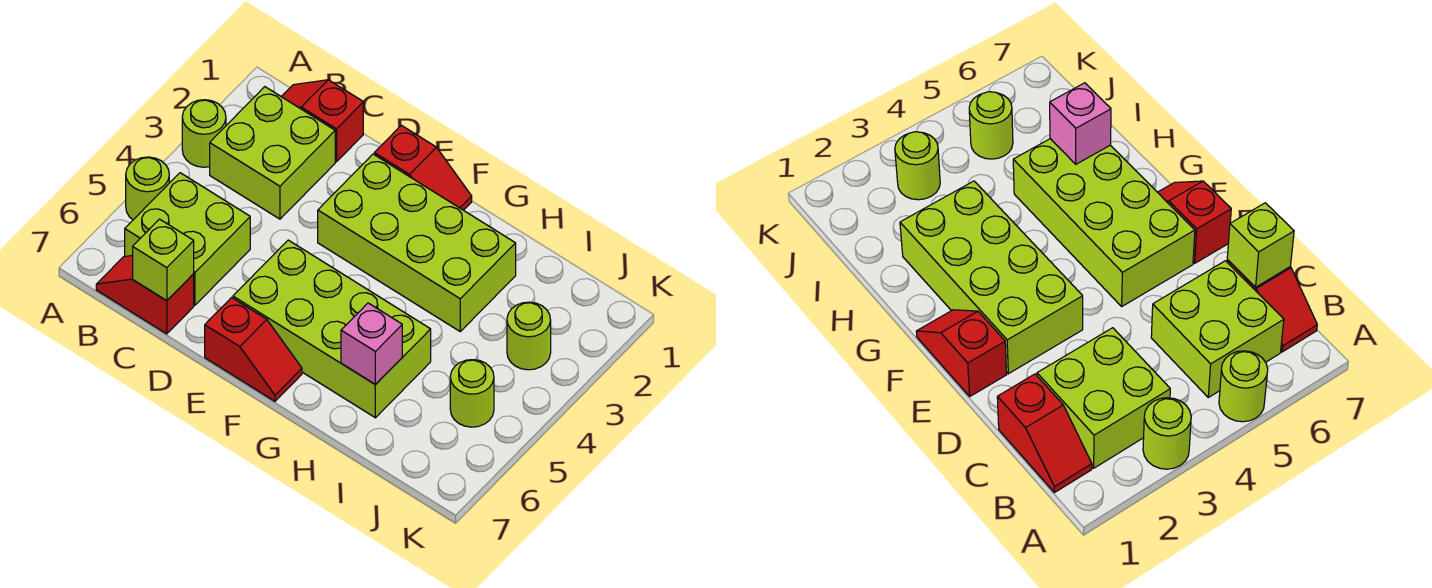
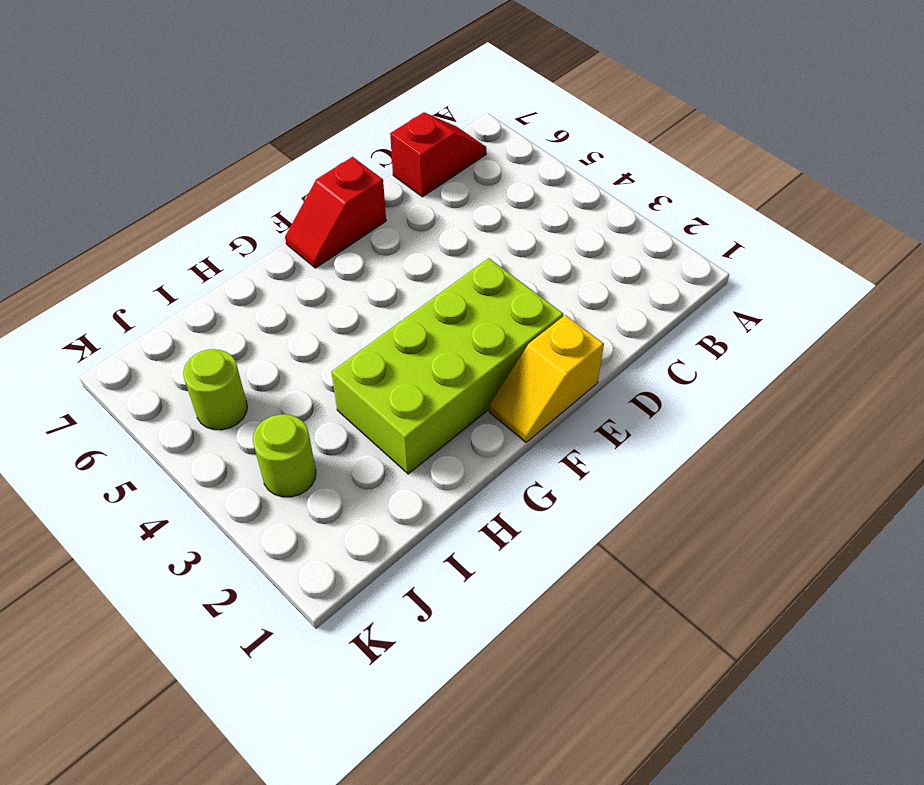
yellow 1x2 slope [489,315,604,442] -> red 1x2 slope [374,125,472,210]
none -> lime 1x1 round brick [182,100,226,167]
none -> lime 1x1 round brick [126,157,169,220]
none -> red 1x2 slope [281,80,363,162]

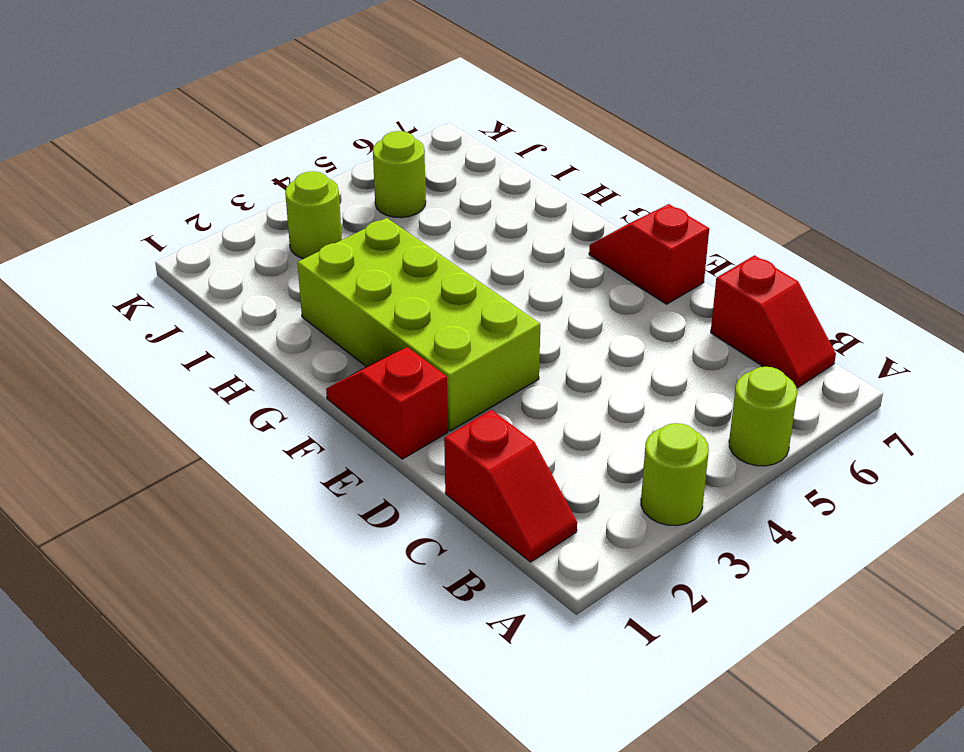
none -> lime 2x2 brick [210,87,335,219]
none -> lime 2x2 brick [125,173,250,305]
none -> lime 2x4 brick [233,240,431,418]

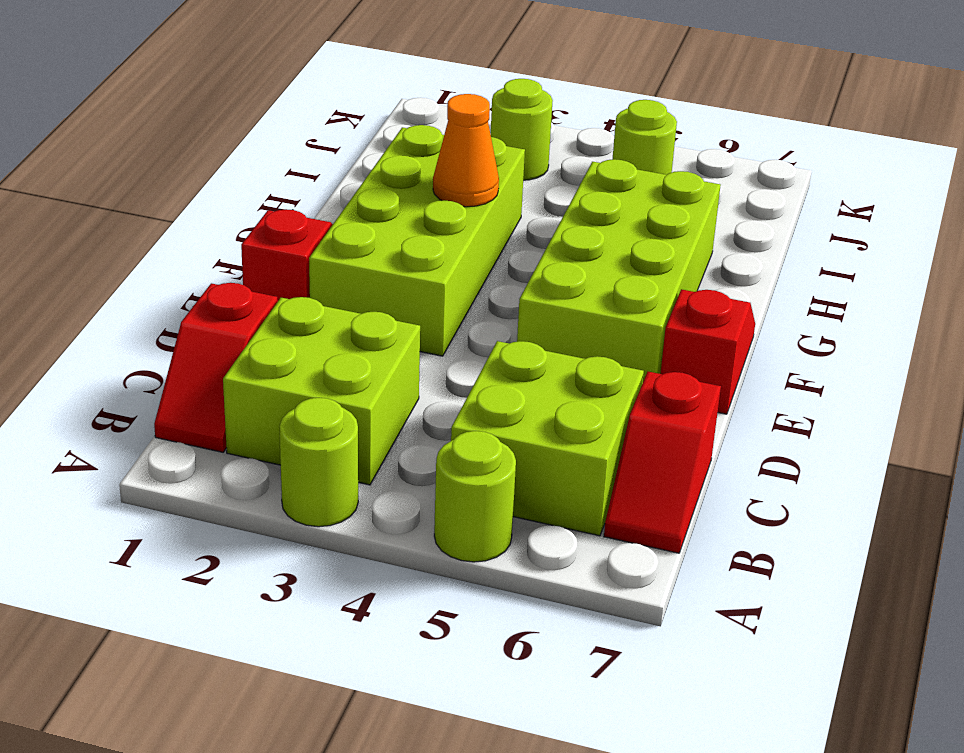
orange 1x1 cone [433,94,499,207] -> none
none -> lime 1x1 brick [133,219,194,301]
none -> pink 1x1 brick [341,303,402,385]

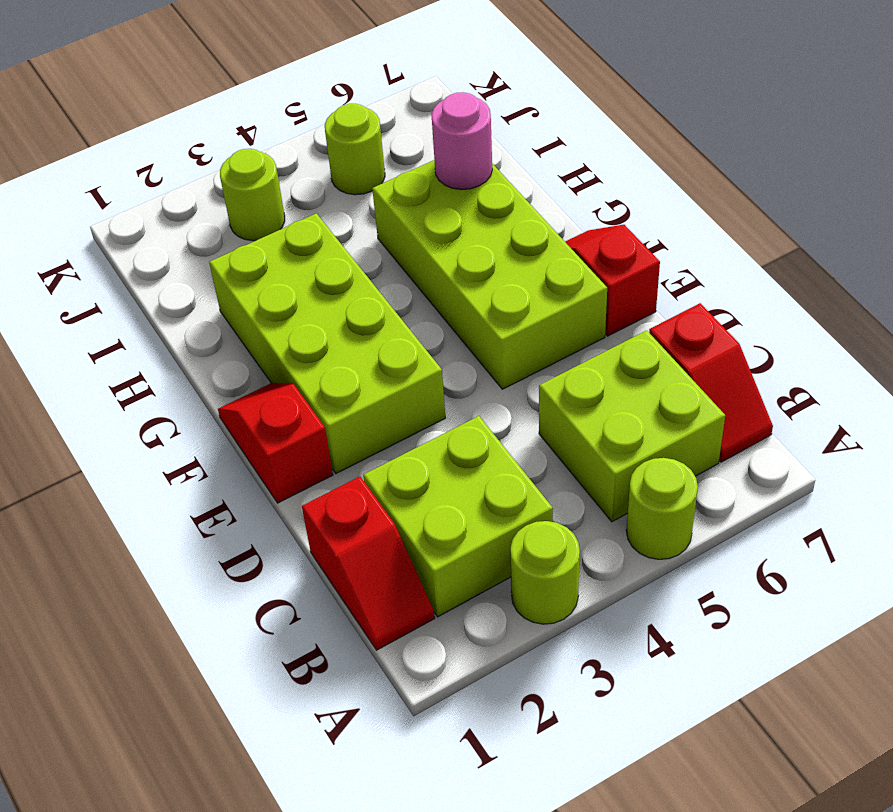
pink 1x1 round brick [431,92,492,190] -> pink 1x1 brick [341,303,402,385]
none -> lime 1x1 brick [133,219,194,301]

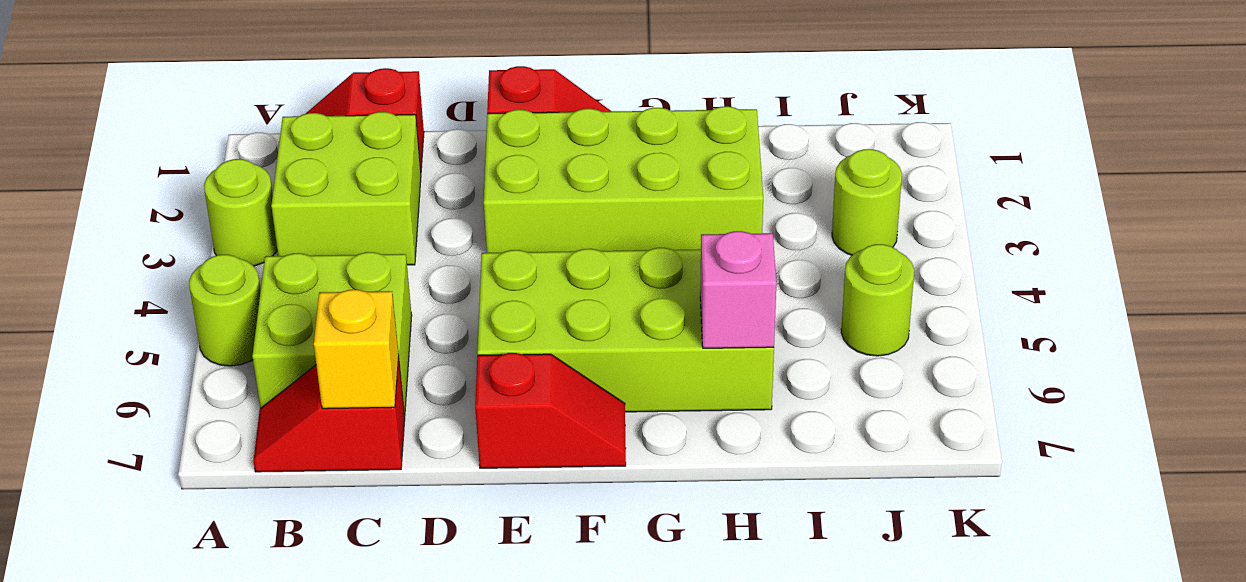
yellow 1x1 brick [314,290,399,409] -> lime 1x1 brick [133,219,194,301]

